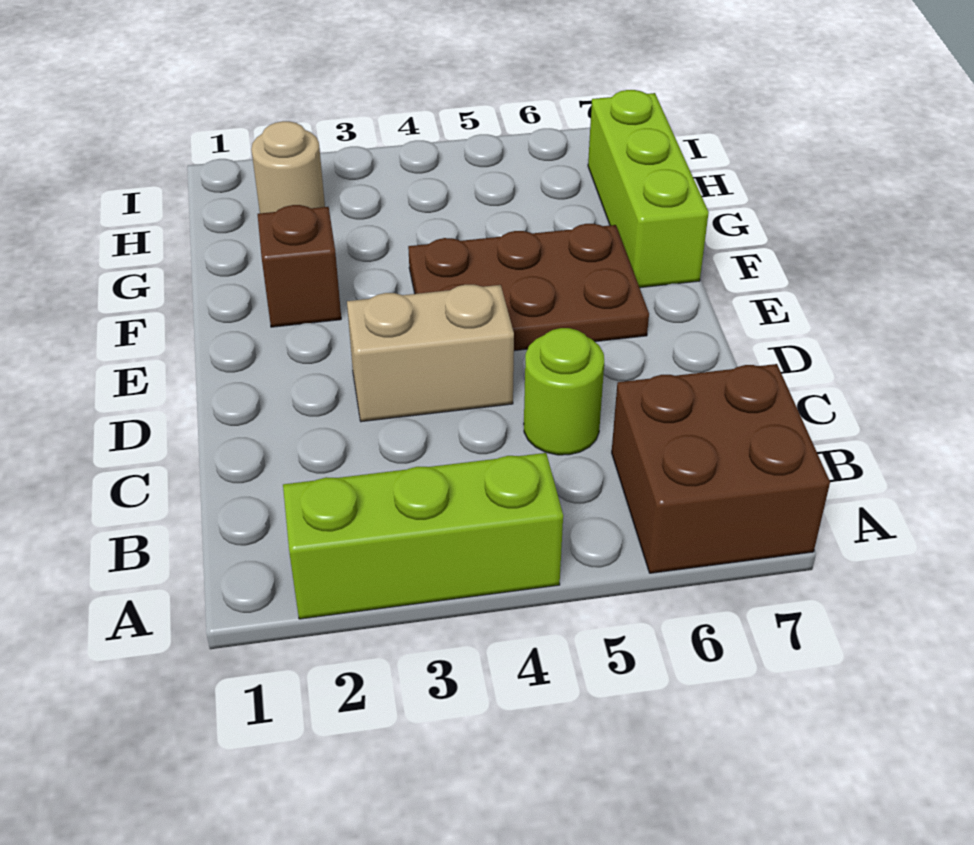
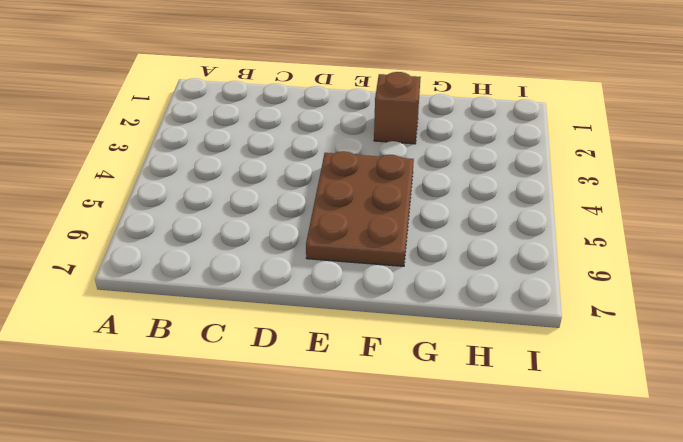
none -> lime 1x3 brick [283,453,563,619]
none -> brown 2x2 brick [612,364,830,573]

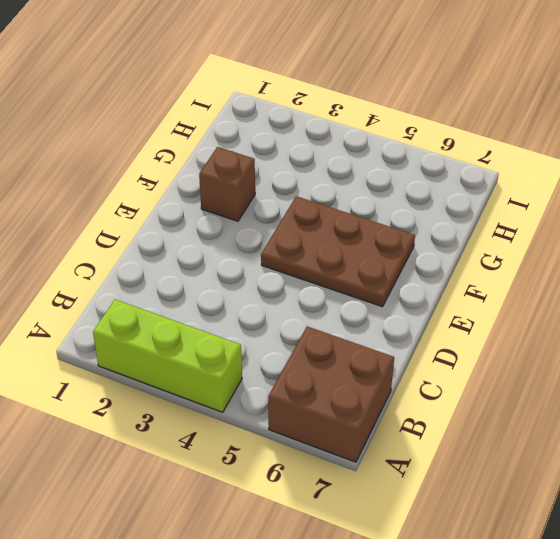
none -> lime 1x1 round brick [524,328,604,455]
none -> tan 1x2 brick [347,285,514,422]

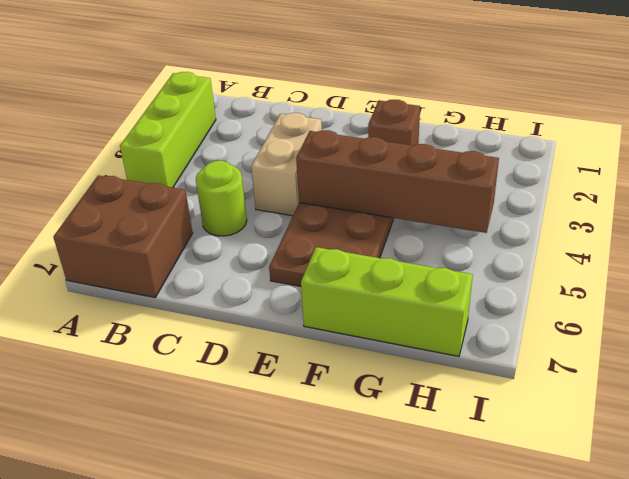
brown 1x4 brick [296,130,499,233] -> none
none -> tan 1x1 round brick [251,121,325,213]

